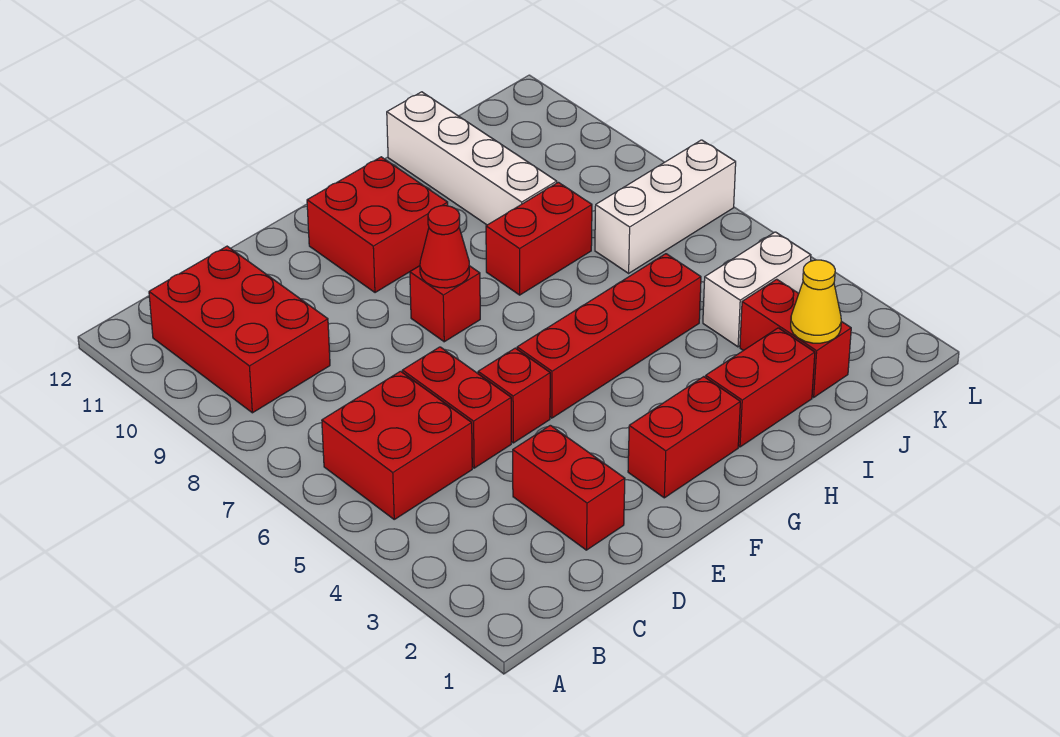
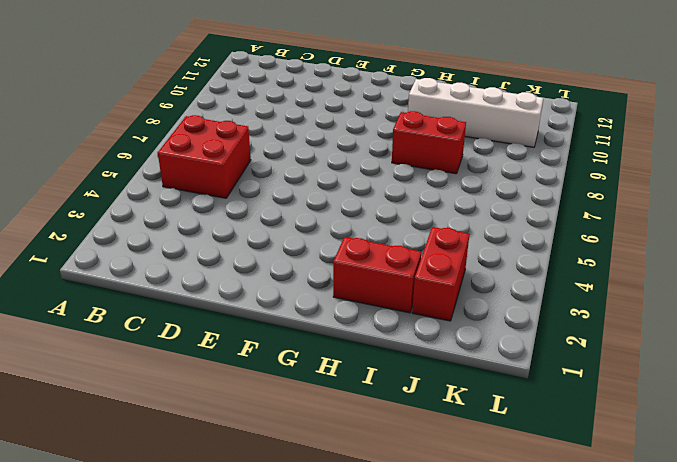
white 1x4 brick [408,78,543,147] -> white 1x4 brick turned to [387,92,557,225]
none -> red 2x3 brick [149,246,330,413]
none -> red 1x2 brick [513,425,625,550]
none -> red 1x2 brick [402,347,511,468]

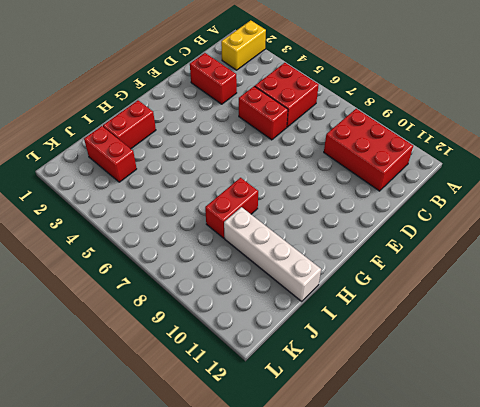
yellow 1x2 brick [221,20,266,70] -> none
none -> red 1x1 brick [478,348,550,443]
none -> red 1x2 brick [628,377,740,498]
none -> red 1x4 brick [517,254,701,418]

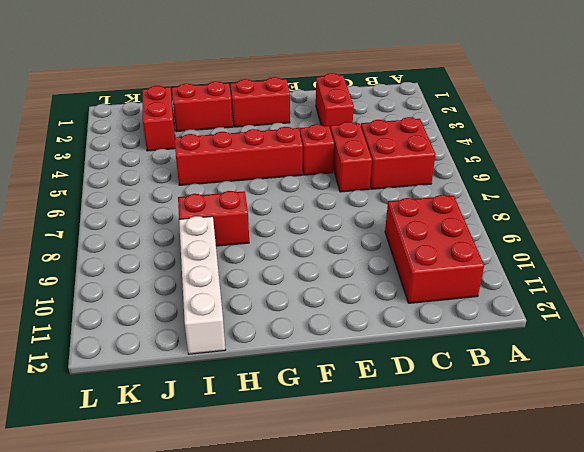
none -> red 1x1 brick [410,266,480,342]
none -> red 2x2 brick [307,157,448,293]
none -> white 1x2 brick [703,232,811,347]

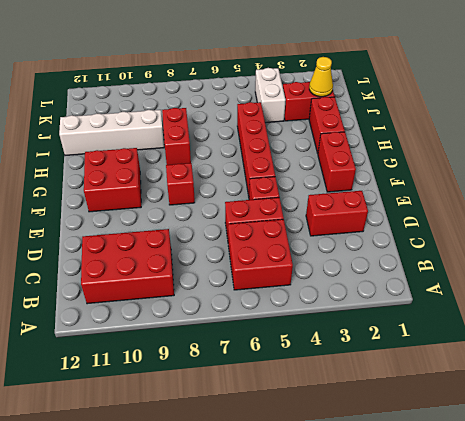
none -> white 1x3 brick [595,140,736,273]
none -> red 1x1 cone [420,206,469,288]

